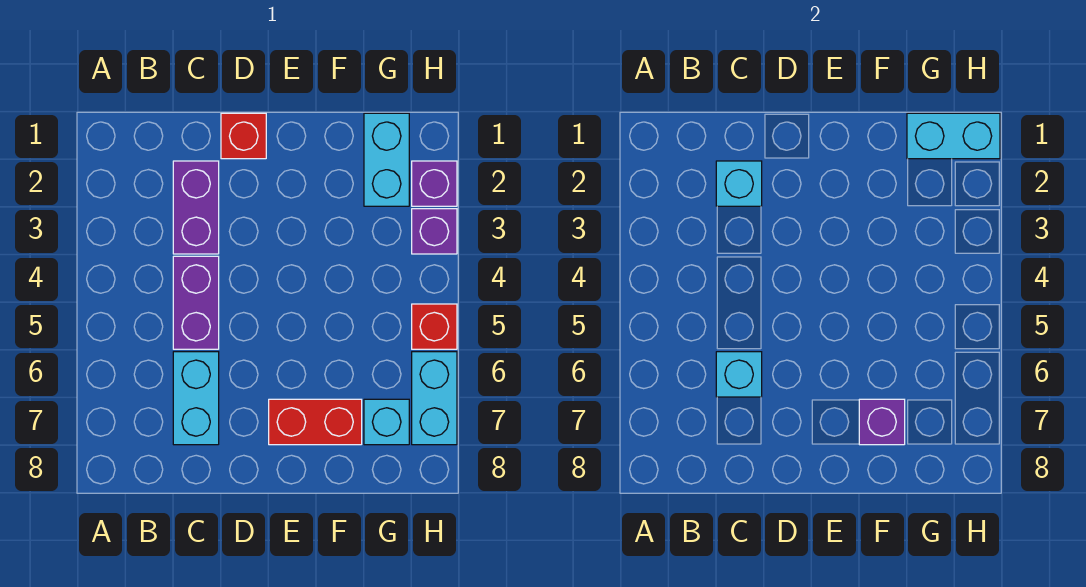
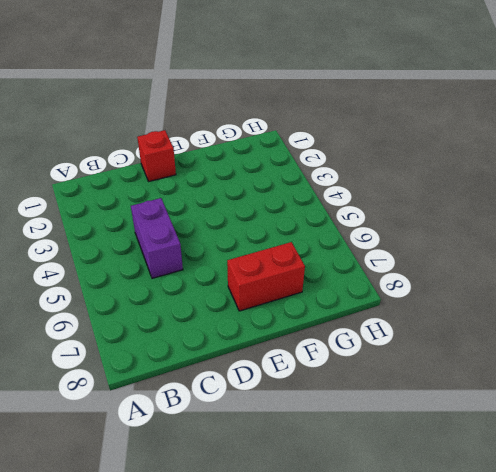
none -> purple 1x2 brick [173,161,219,254]
none -> cyan 1x2 brick [173,352,219,445]
none -> cyan 1x2 brick [364,113,409,206]

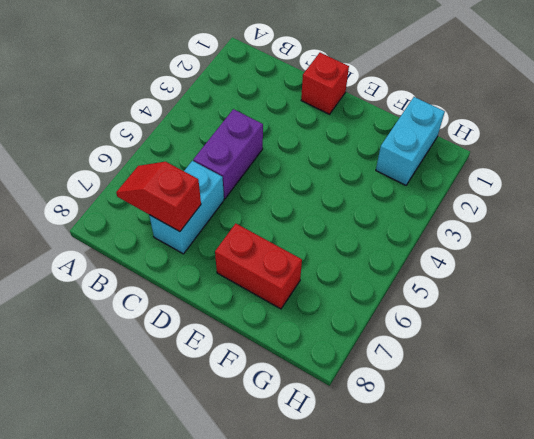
red 1x2 slope [116,162,201,232] -> none
none -> purple 1x2 brick [173,161,219,254]
none -> cyan 1x1 brick [364,399,409,445]
none -> purple 1x1 brick [412,161,457,206]

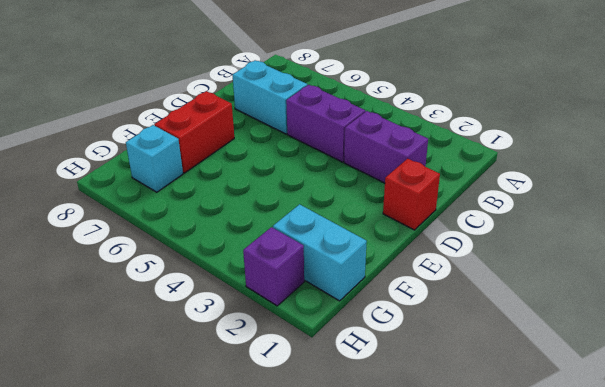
none -> purple 1x1 brick [412,209,457,254]
none -> red 1x1 brick [412,304,457,349]
none -> cyan 1x2 brick [412,352,457,445]

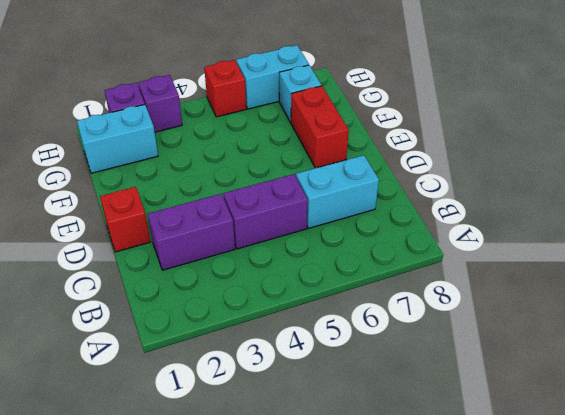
none -> cyan 1x1 brick [716,161,762,206]
none -> cyan 1x1 brick [716,352,762,397]
none -> purple 1x1 brick [859,399,905,445]

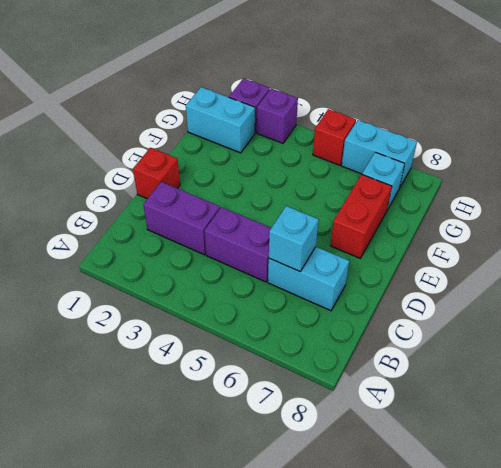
none -> cyan 1x1 brick [716,161,762,206]
none -> purple 1x1 brick [859,399,905,445]
none -> cyan 1x2 brick [907,113,1000,159]

